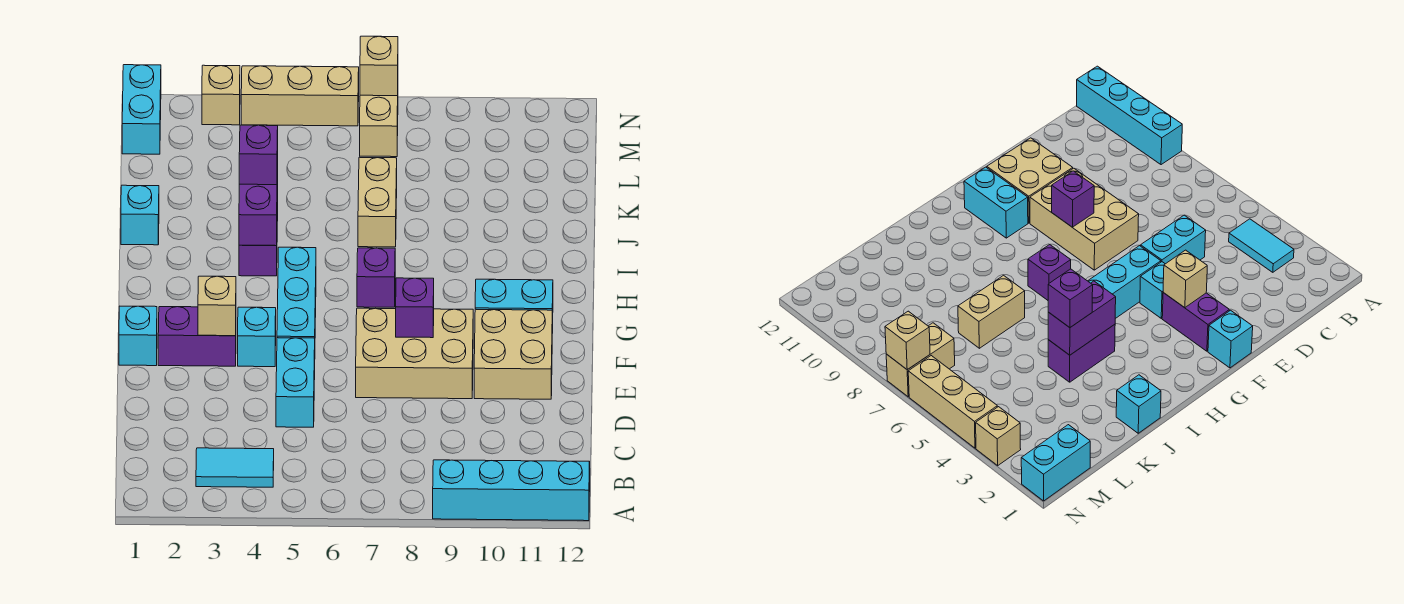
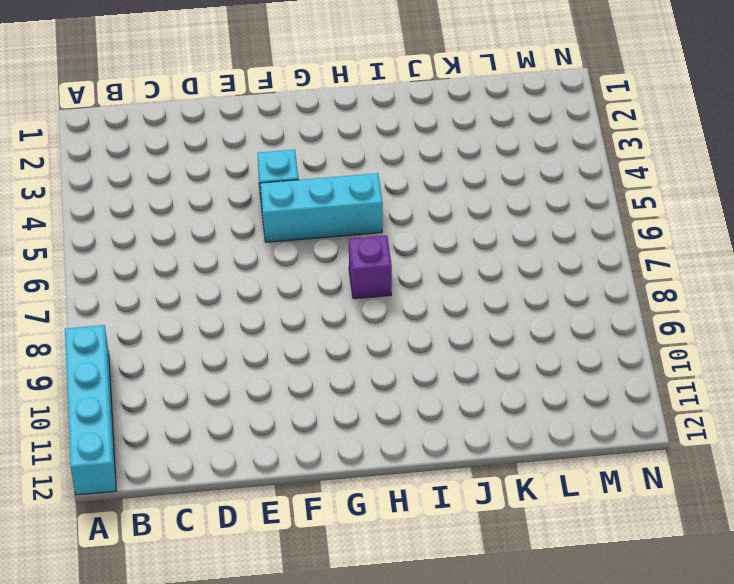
none -> cyan 1x2 tile [196,448,274,487]
none -> cyan 1x2 brick [276,338,315,427]
none -> tan 2x3 brick [356,308,473,399]

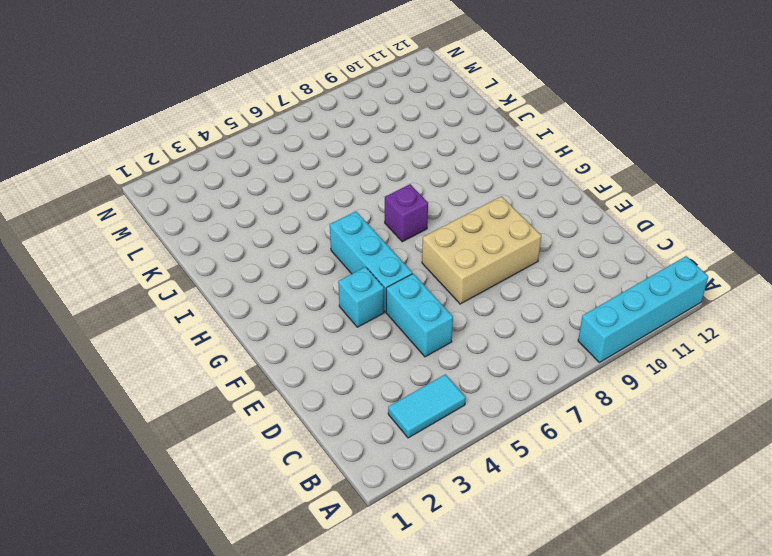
none -> tan 2x2 brick [474,309,552,399]
none -> cyan 1x1 brick [119,306,157,366]
none -> purple 1x2 brick [158,307,236,366]

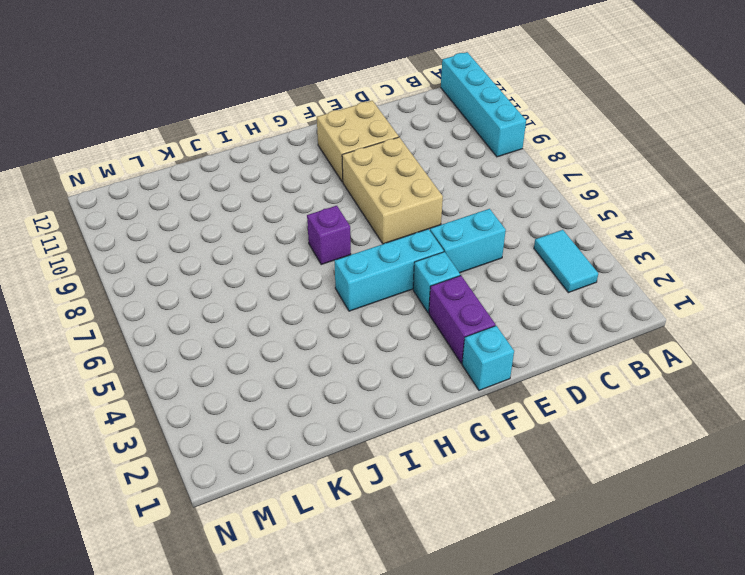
none -> cyan 1x2 brick [475,279,553,333]
none -> purple 1x2 brick [239,191,278,276]
none -> cyan 1x1 brick [121,185,159,245]

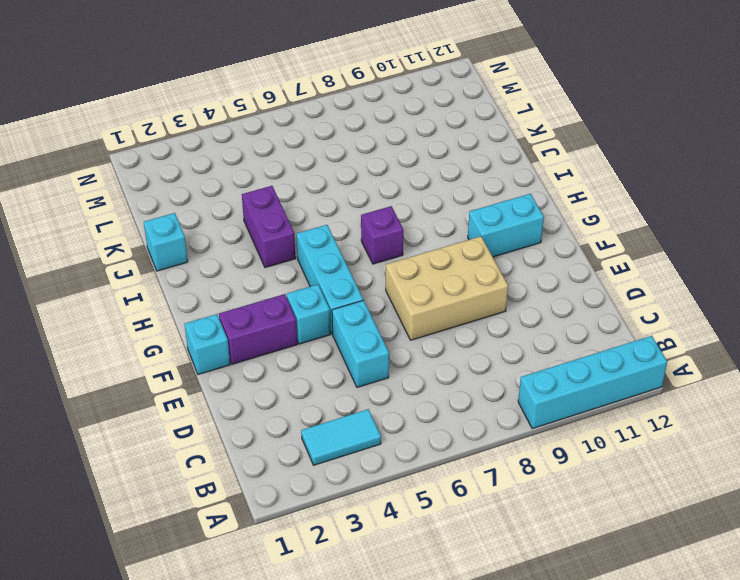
none -> tan 2x2 brick [474,309,552,399]
none -> tan 1x2 brick [358,157,397,247]
none -> cyan 1x2 brick [122,65,161,154]

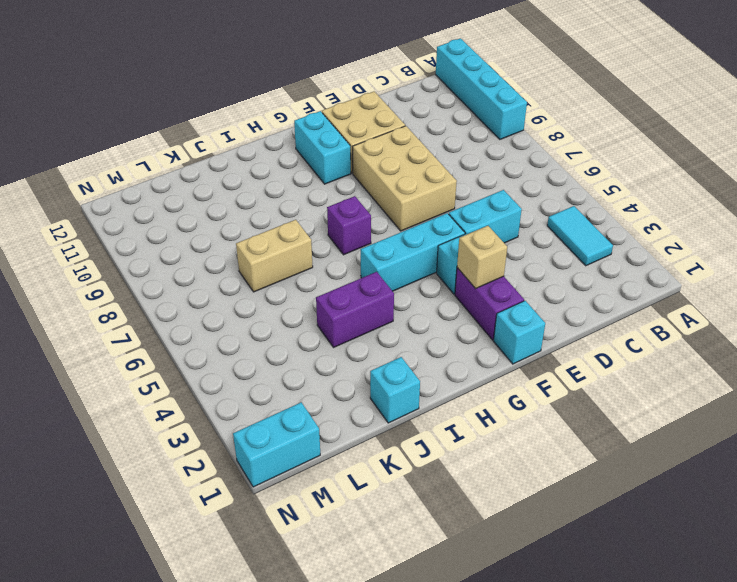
none -> tan 1x2 brick [360,95,398,157]
none -> tan 1x1 brick [202,65,240,125]
none -> tan 1x3 brick [241,66,359,126]

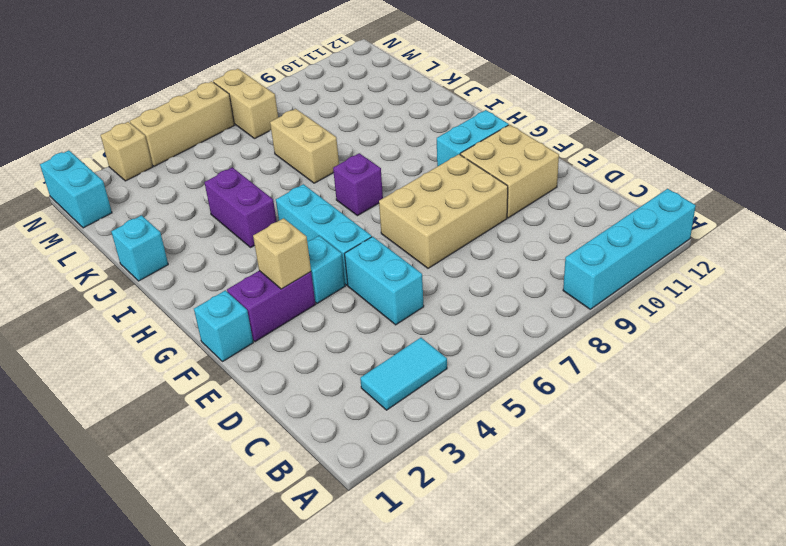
none -> purple 1x1 brick [396,278,434,338]
none -> purple 1x2 brick [239,161,278,246]
none -> tan 1x1 brick [360,36,398,96]

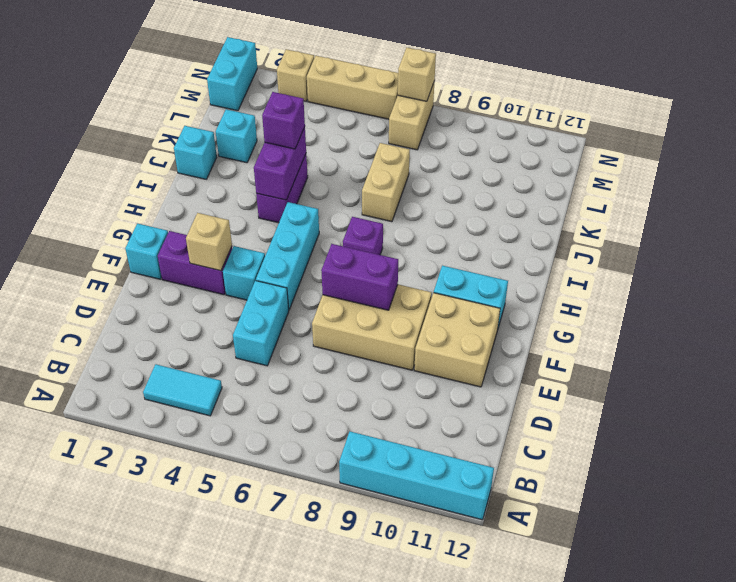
purple 1x2 brick [321,244,398,310] -> purple 1x1 brick [396,278,434,338]
cyan 1x1 brick [216,109,257,163] -> none

